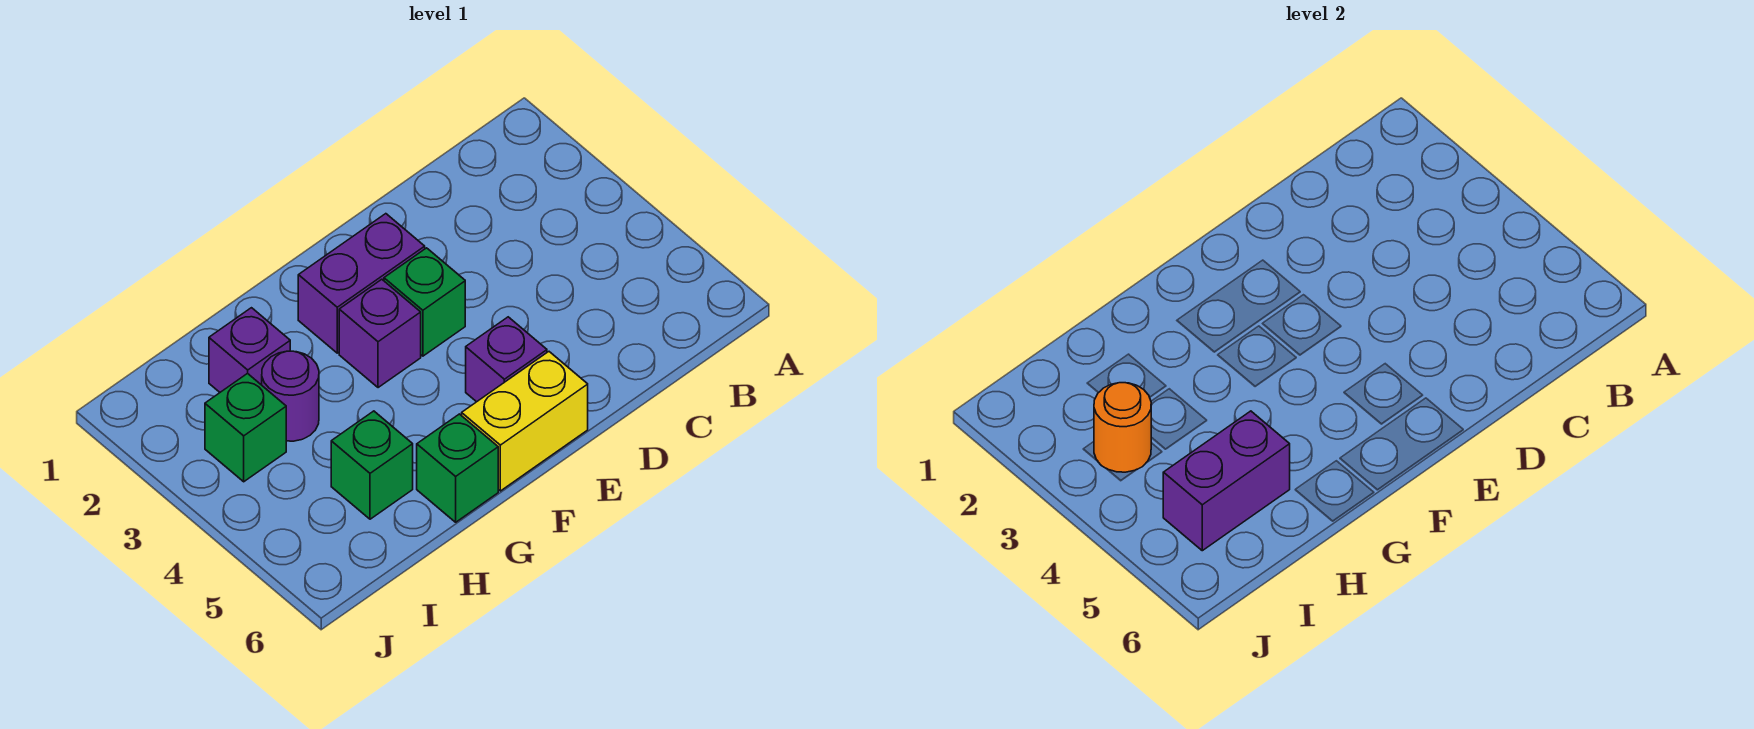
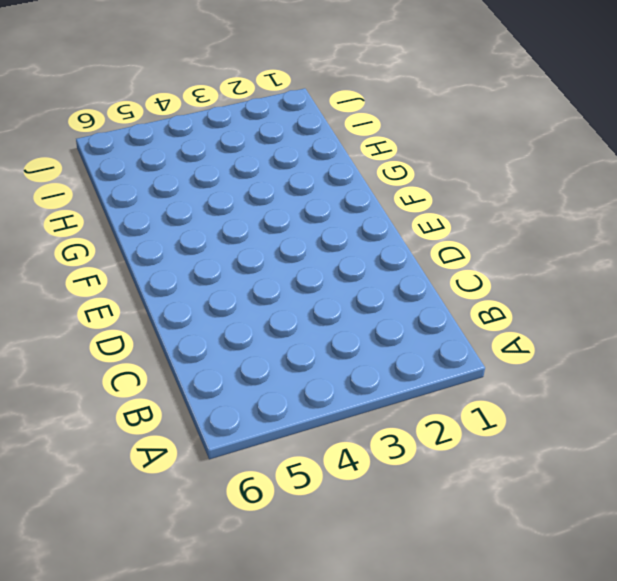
none -> purple 1x2 brick [298,214,425,353]
none -> green 1x1 brick [384,248,465,356]
none -> purple 1x1 brick [466,317,547,402]

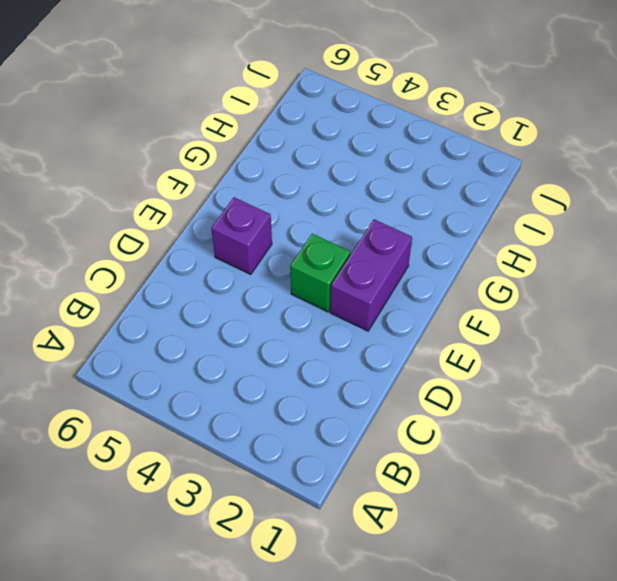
none -> yellow 1x2 brick [462,352,588,491]
none -> purple 1x1 brick [339,279,421,388]
none -> green 1x1 brick [417,414,498,522]

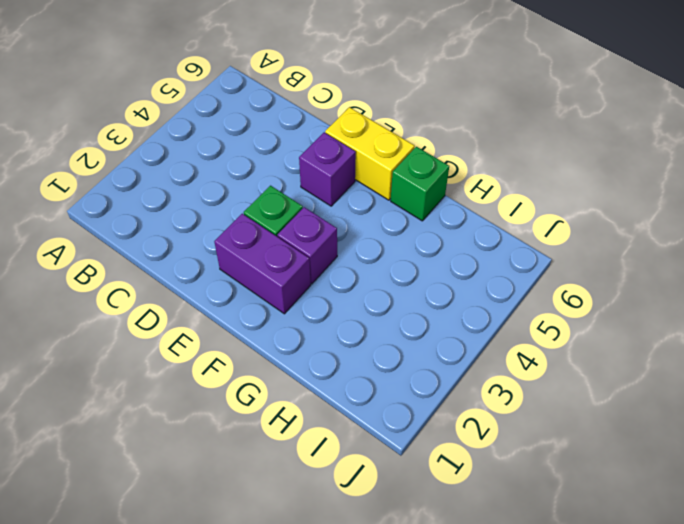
none -> purple 1x1 brick [209,308,290,392]
none -> purple 1x1 round brick [262,351,319,441]
none -> green 1x1 brick [331,411,413,519]

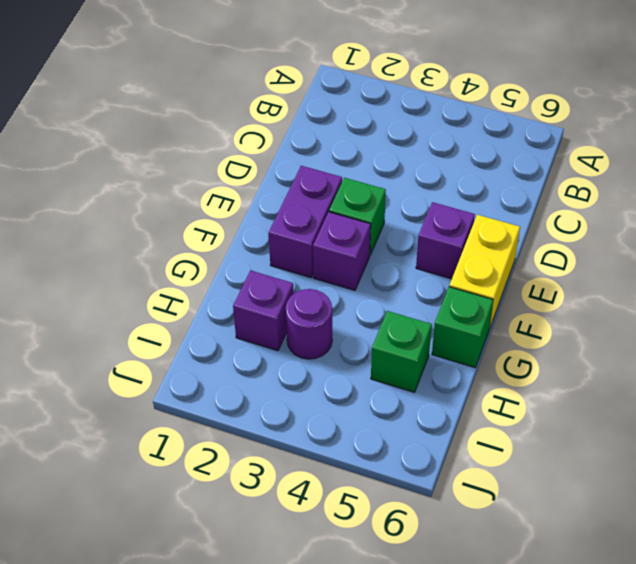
none -> green 1x1 brick [205,373,286,482]
none -> purple 1x2 brick [1163,411,1290,551]
none -> orange 1x1 round brick [1094,383,1151,472]

